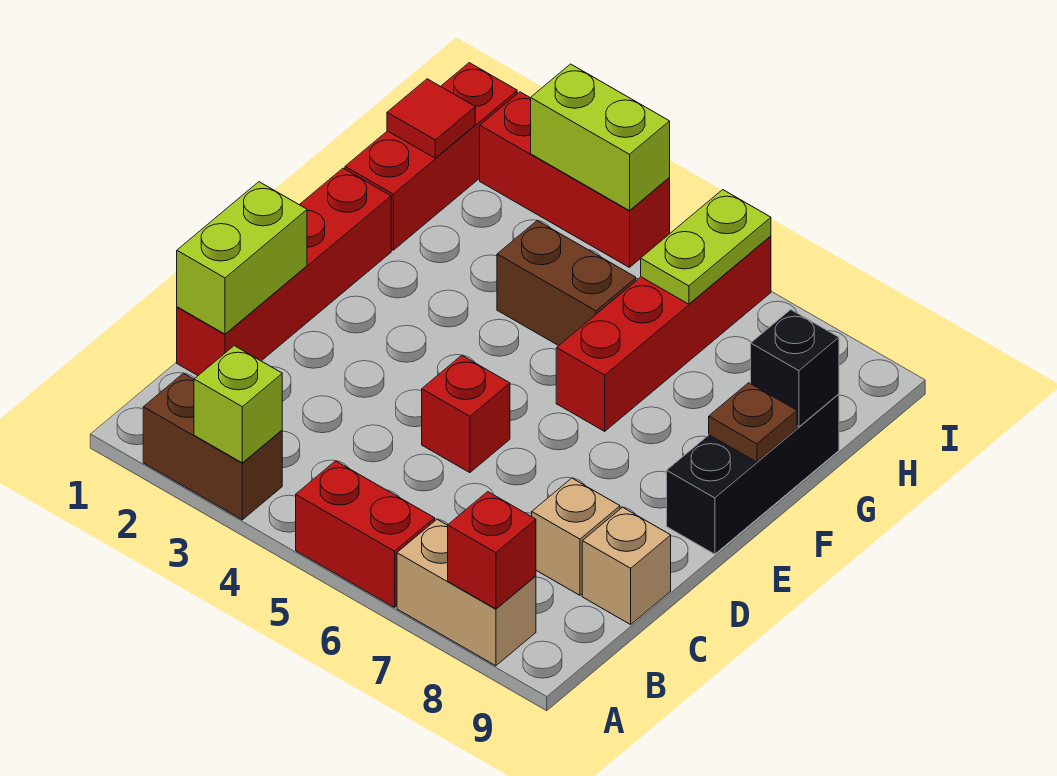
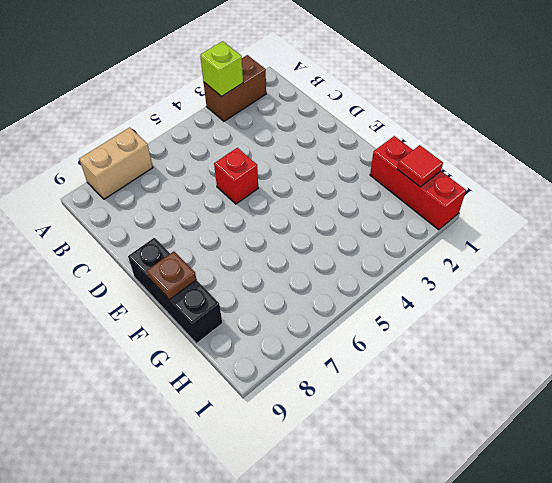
none -> red 1x2 brick [296,461,435,607]
none -> red 1x4 brick [177,168,391,375]
none -> tan 1x1 brick [532,478,620,595]

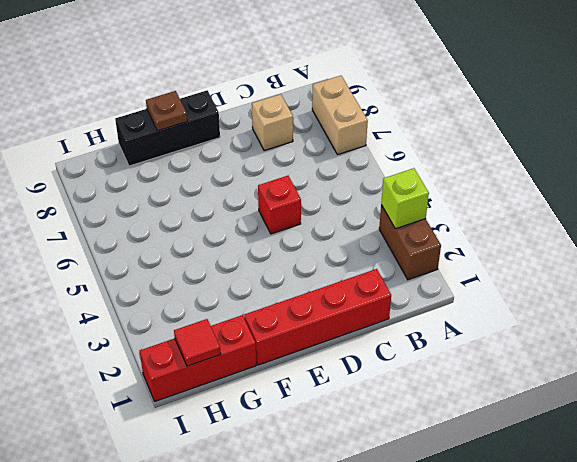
none -> red 1x2 brick [296,461,435,607]
none -> tan 1x1 brick [582,507,671,624]
none -> red 1x4 brick [556,236,771,431]

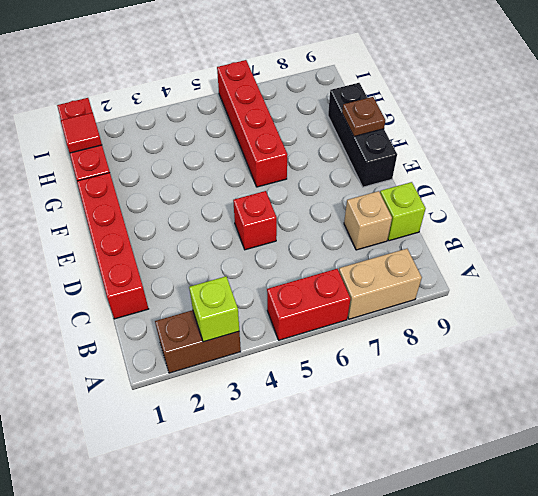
lime 1x1 brick [380,182,426,241] -> tan 1x1 brick [582,507,671,624]
none -> brown 1x2 brick [497,221,636,346]
none -> red 1x3 brick [480,92,670,268]
none -> red 1x1 brick [448,492,536,609]

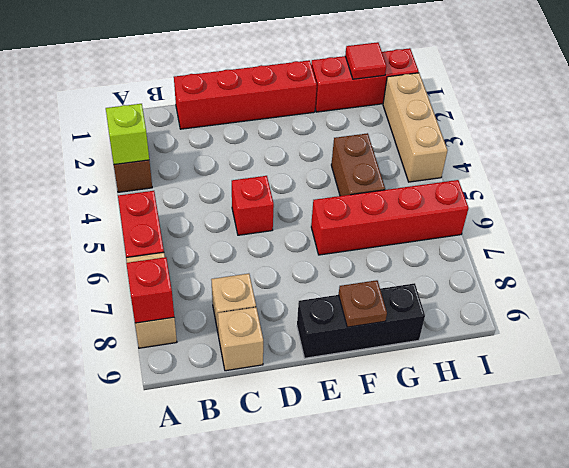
tan 1x3 brick [383,73,447,182] -> red 1x3 brick [480,92,670,268]
none -> lime 1x2 brick [177,182,307,334]
none -> black 1x1 brick [751,310,839,427]
none -> lime 1x2 plate [641,190,771,304]

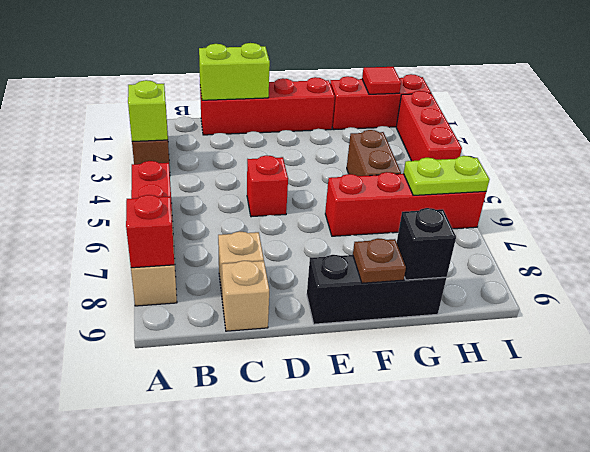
none -> lime 1x2 brick [531,64,670,211]

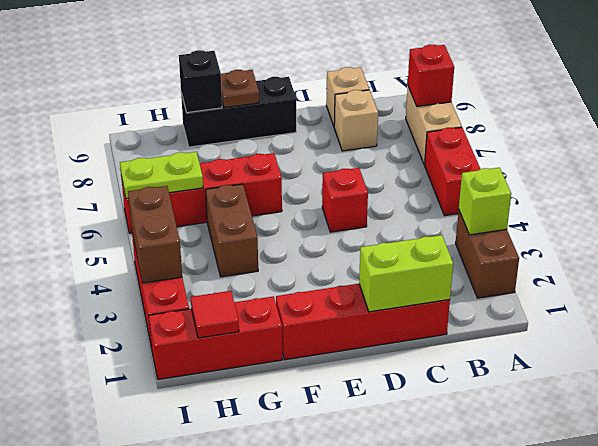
brown 1x2 brick [128,186,182,283] -> lime 1x2 brick [531,64,670,211]

